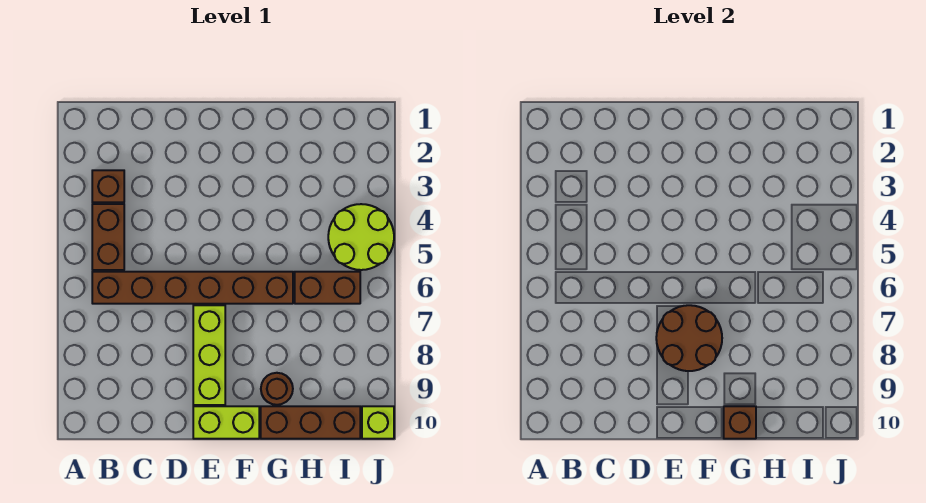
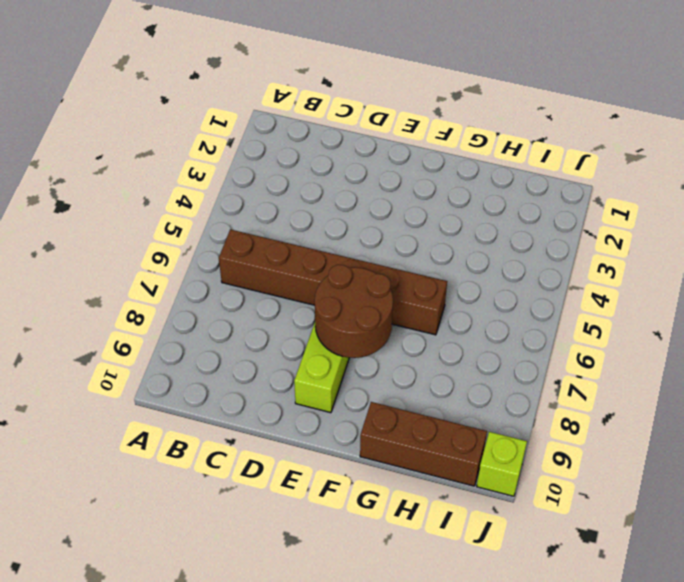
none -> brown 1x1 brick [92,170,124,202]
none -> brown 1x2 brick [92,204,124,270]
none -> lime 1x2 brick [193,406,259,439]

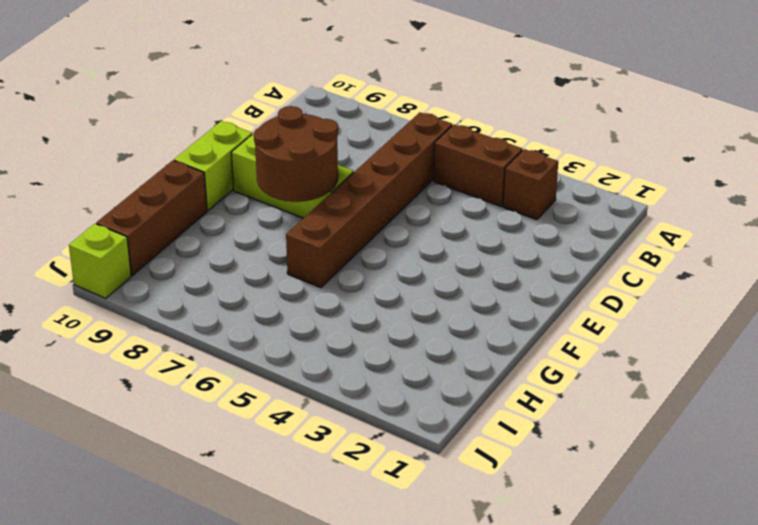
none -> brown 1x1 round brick [261,373,293,405]
none -> brown 1x2 brick [295,272,360,304]
none -> lime 2x2 round brick [328,204,394,270]

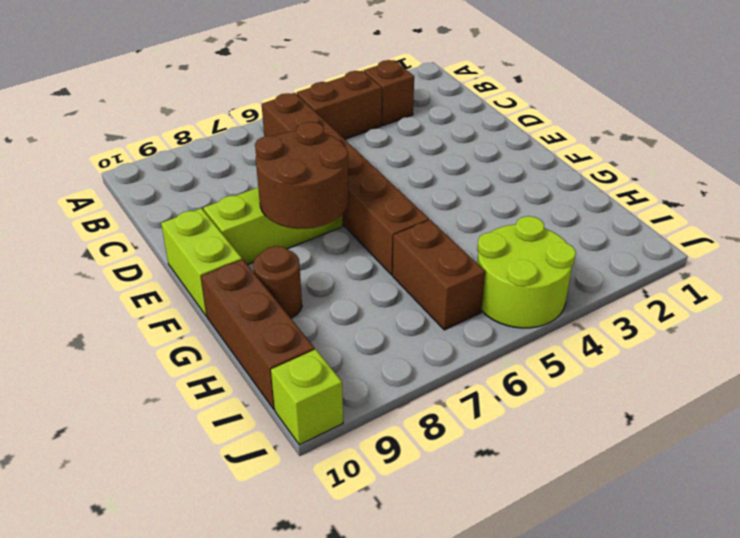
none -> brown 1x1 brick [724,406,756,439]

